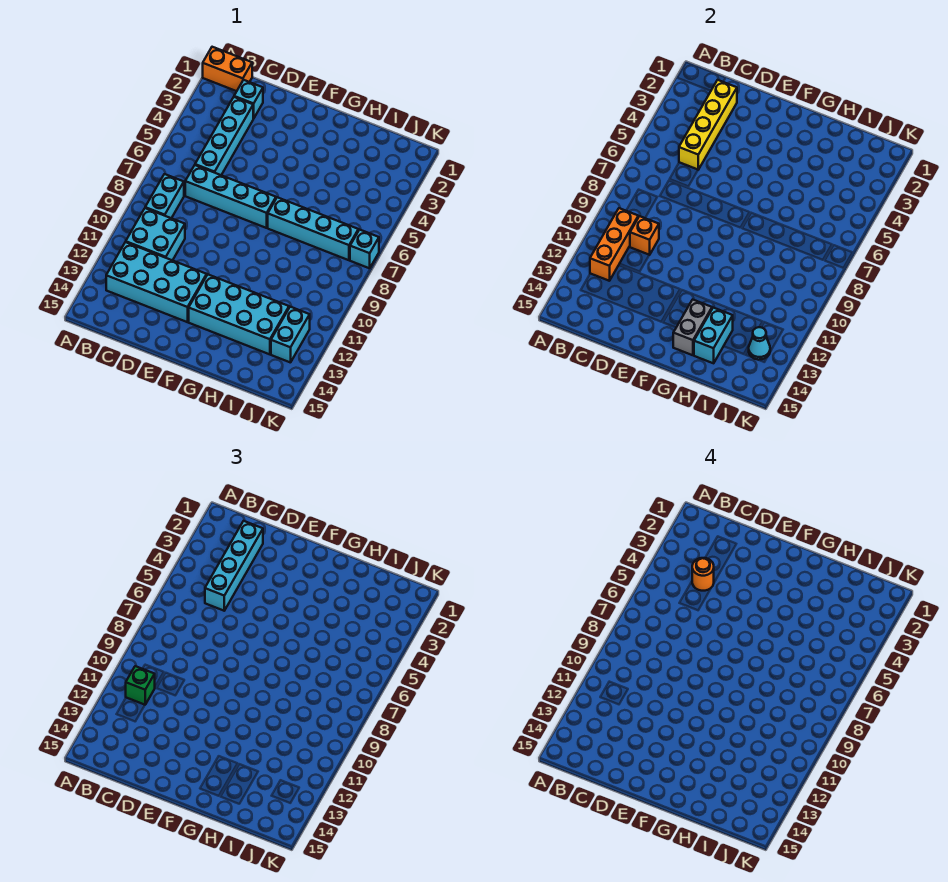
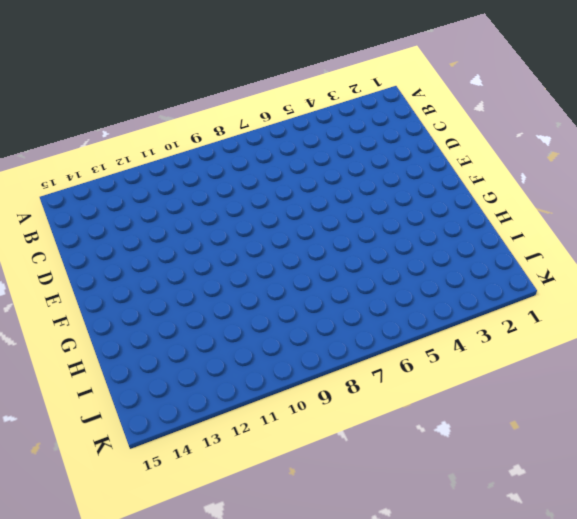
none -> orange 1x2 brick [203,47,252,91]
none -> cyan 1x2 brick [145,174,184,218]
none -> cyan 2x2 brick [126,208,185,260]

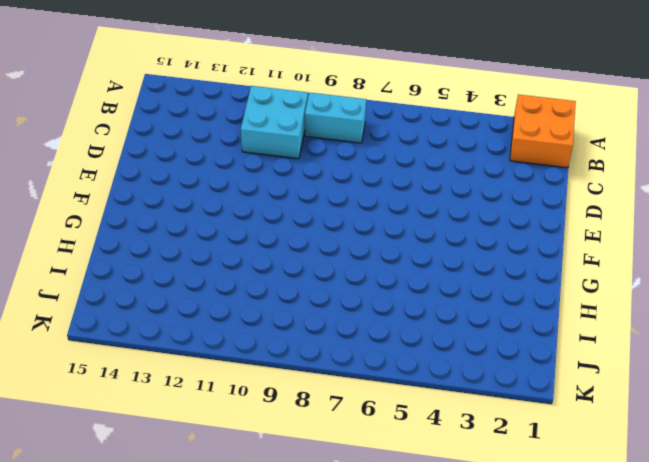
orange 2x2 brick [510,95,576,168] -> orange 1x2 brick [203,47,252,91]
none -> cyan 2x4 brick [106,242,207,322]
none -> cyan 1x1 brick [234,80,263,118]
none -> cyan 1x4 brick [195,97,254,175]

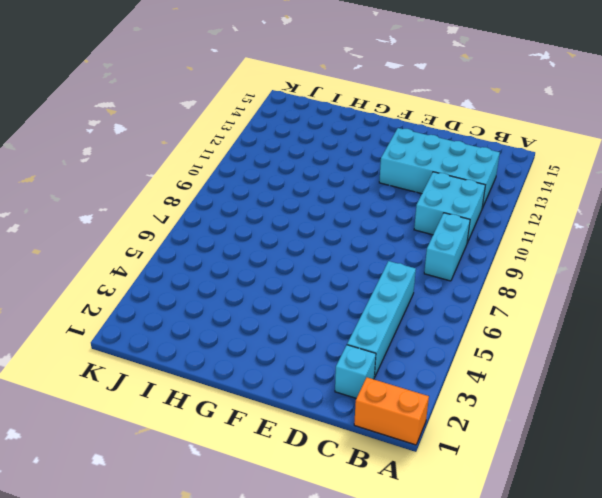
none -> cyan 1x4 brick [185,165,276,228]
none -> cyan 2x4 brick [189,274,289,354]
none -> cyan 1x4 brick [268,197,358,260]

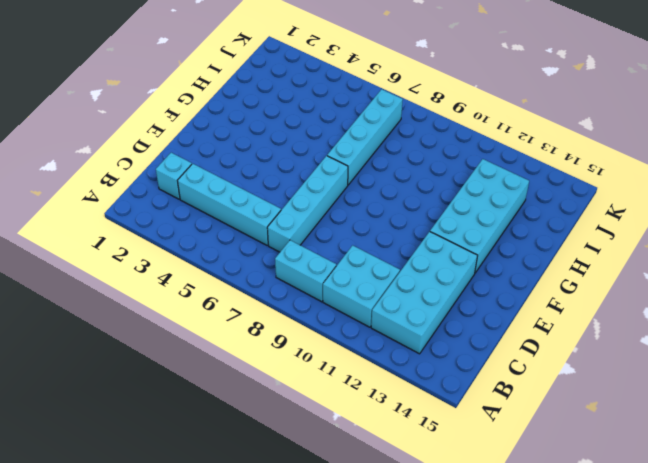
none -> orange 1x2 brick [203,47,252,91]
none -> cyan 1x2 brick [271,307,310,363]
none -> cyan 1x1 brick [350,230,379,268]

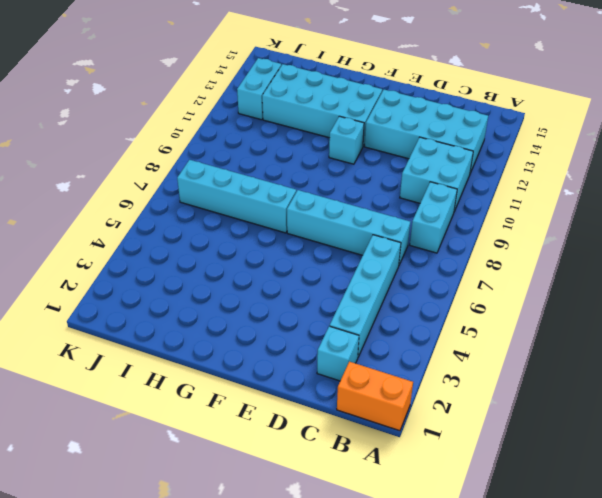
cyan 1x1 brick [329,116,364,164] -> cyan 1x1 brick moved to [350,230,379,268]
none -> orange 1x3 brick [590,208,638,281]
none -> yellow 1x4 brick [679,80,737,170]
none -> orange 1x1 brick [630,216,659,255]

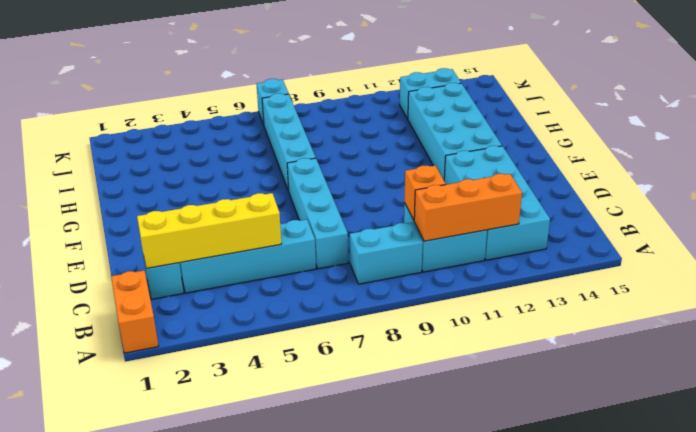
none -> grey 1x2 brick [673,300,712,355]
none -> cyan 1x2 brick [694,308,733,363]
none -> cyan 1x1 cone [749,327,770,360]

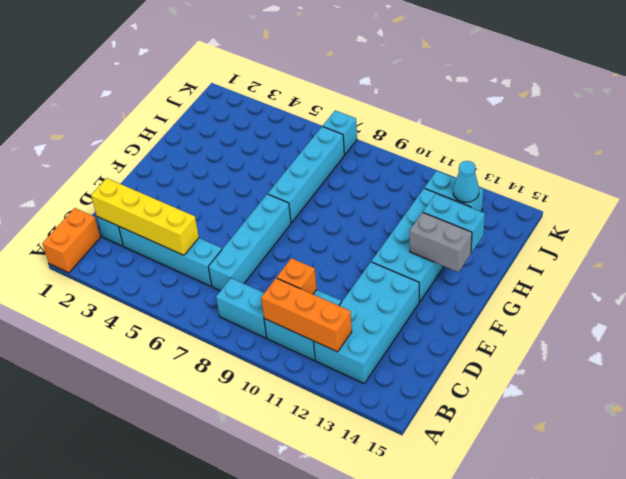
none -> green 1x1 brick [126,666,155,705]
none -> cyan 1x4 brick [205,521,263,611]
none -> orange 1x1 round brick [692,558,714,591]

